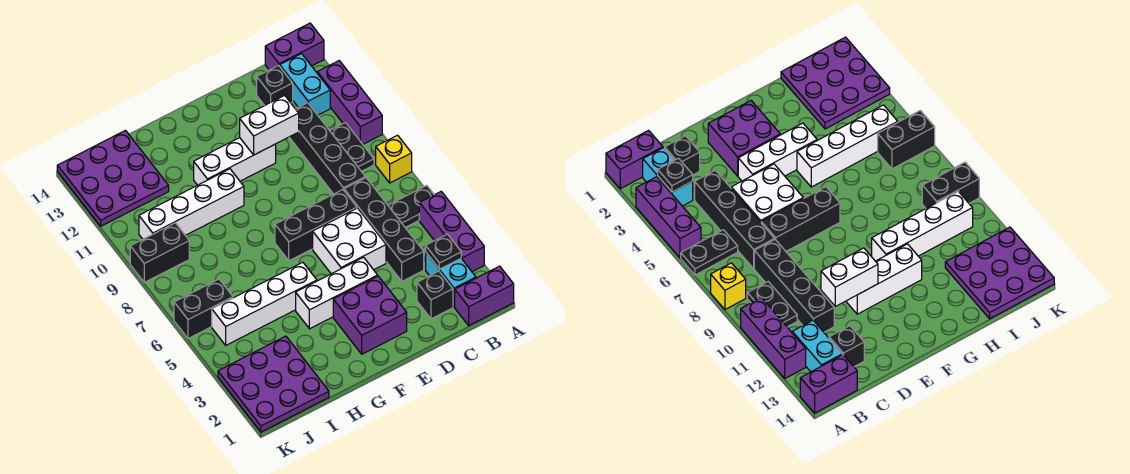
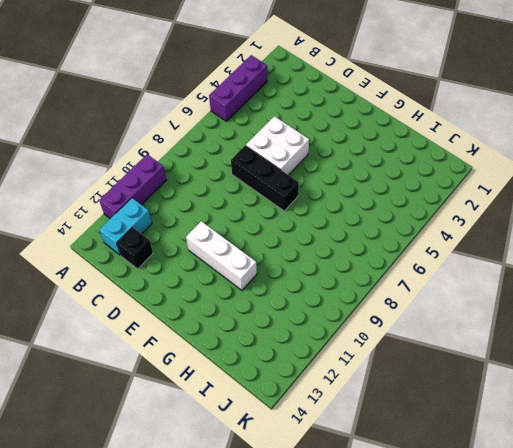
none -> purple 1x2 brick [455,266,514,326]
none -> black 1x2 plate [388,186,434,227]
none -> yellow 1x1 brick [376,135,412,183]

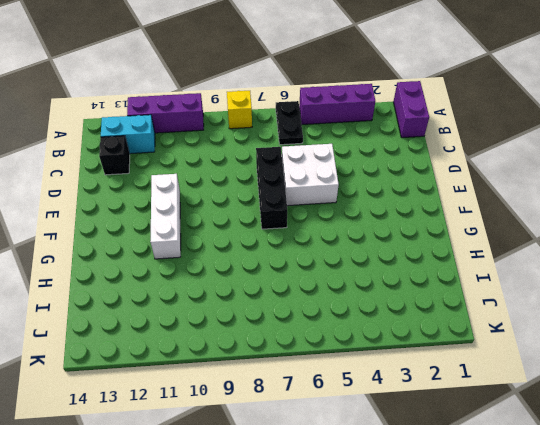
none -> purple 1x2 brick [265,23,324,70]
none -> cyan 1x2 brick [426,253,476,307]
none -> black 1x2 plate [330,123,374,171]

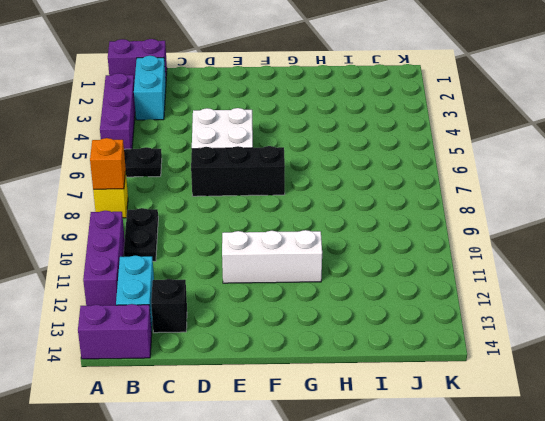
orange 1x1 brick [90,138,126,190] -> none
none -> black 1x1 brick [417,271,453,319]
none -> black 1x4 brick [344,178,424,281]
none -> black 1x4 brick [289,103,365,194]

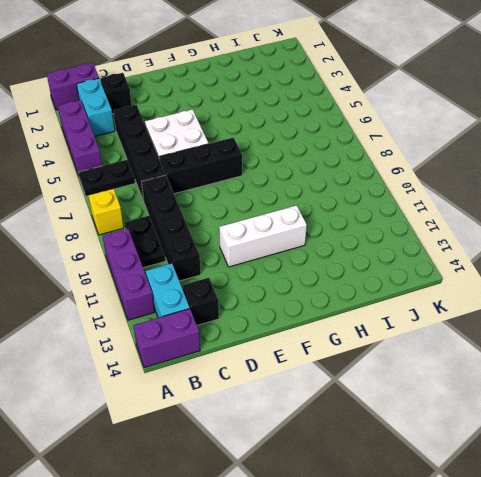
none -> purple 2x2 brick [333,276,407,354]
none -> white 1x3 brick [296,257,378,329]
none -> white 1x4 brick [212,262,317,345]

